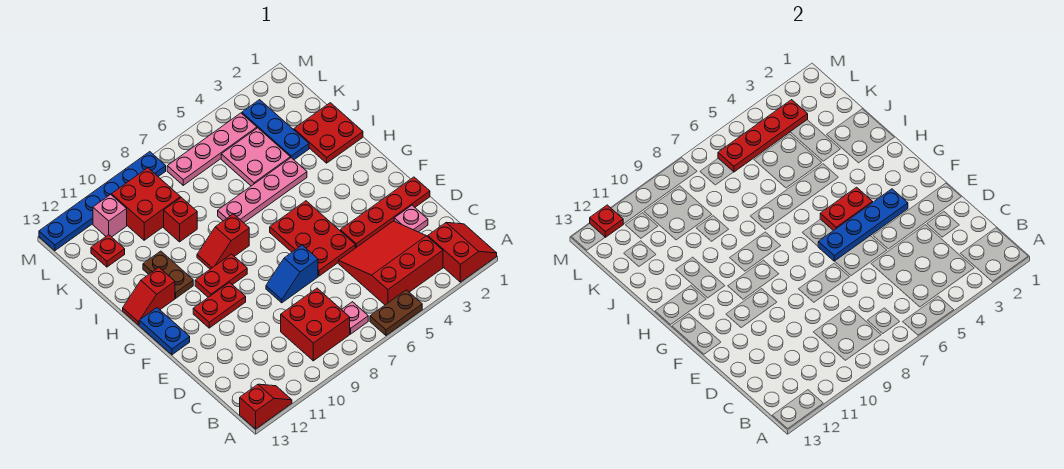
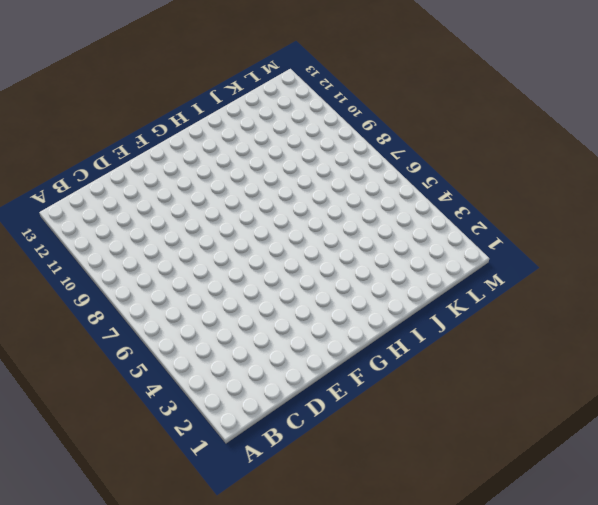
none -> red 2x2 slope [428,222,497,282]
none -> brown 1x2 plate [370,290,422,335]
none -> red 1x2 slope [240,384,292,429]
none -> red 3x3 slope [338,221,443,305]

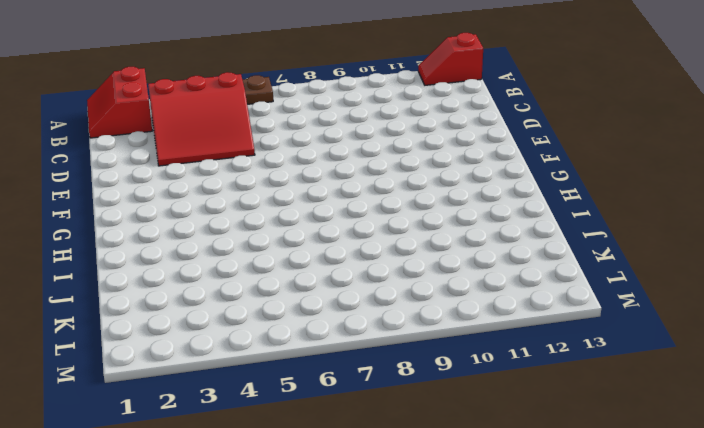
none -> pink 1x1 plate [341,302,368,334]
none -> red 2x2 brick [281,288,350,361]
none -> pink 1x1 plate [394,205,428,232]
none -> red 1x4 plate [340,177,430,248]

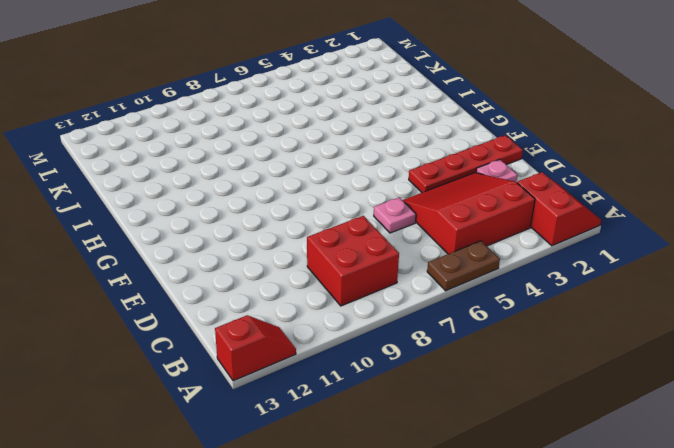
pink 1x1 plate [374,197,416,233] -> pink 1x1 plate moved to [341,302,368,334]
none -> red 2x3 plate [270,201,355,276]
none -> blue 1x2 slope [266,245,318,303]
none -> red 1x2 plate [193,282,246,328]
none -> blue 1x2 plate [139,308,190,355]

